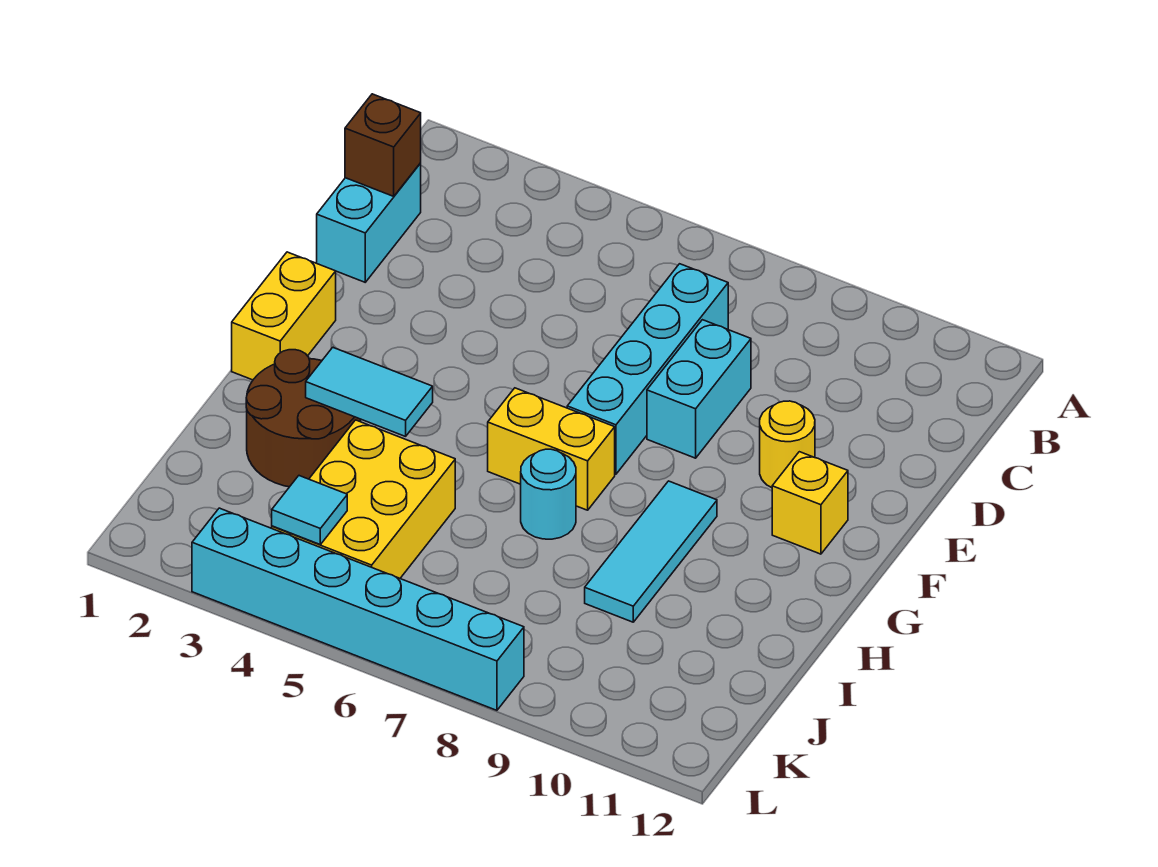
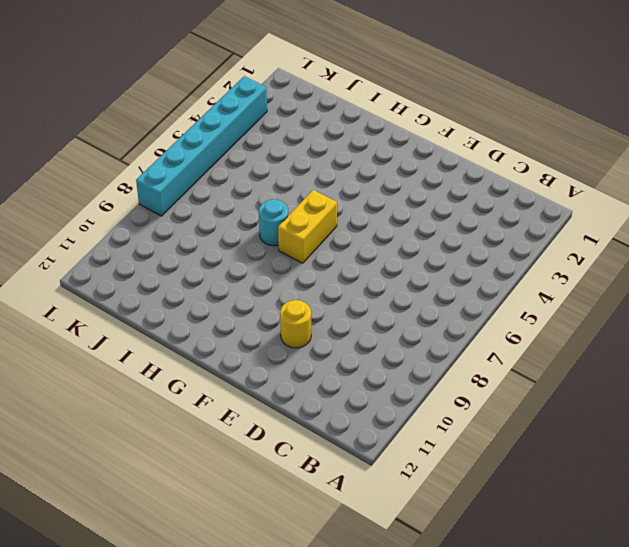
none -> cyan 1x2 brick [317,163,421,282]
none -> cyan 1x4 brick [567,264,728,474]
none -> cyan 1x2 brick [647,320,751,458]

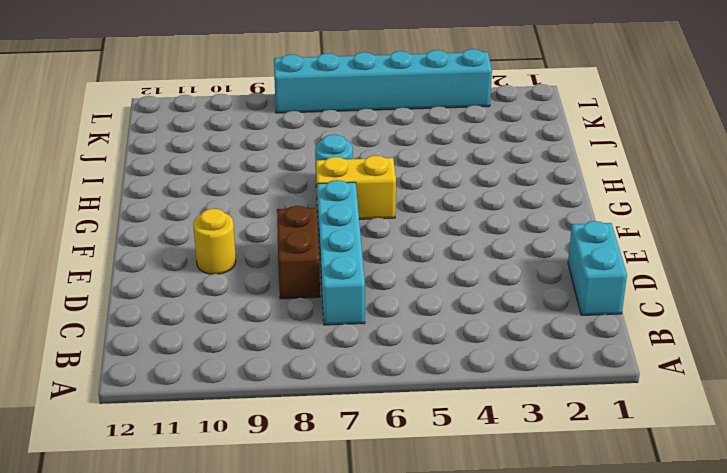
brown 1x2 brick [277,206,320,299] -> cyan 1x2 brick [647,320,751,458]
none -> yellow 1x2 brick [232,252,336,380]
none -> yellow 1x1 brick [772,452,848,554]
none -> cyan 1x3 tile [585,481,717,622]

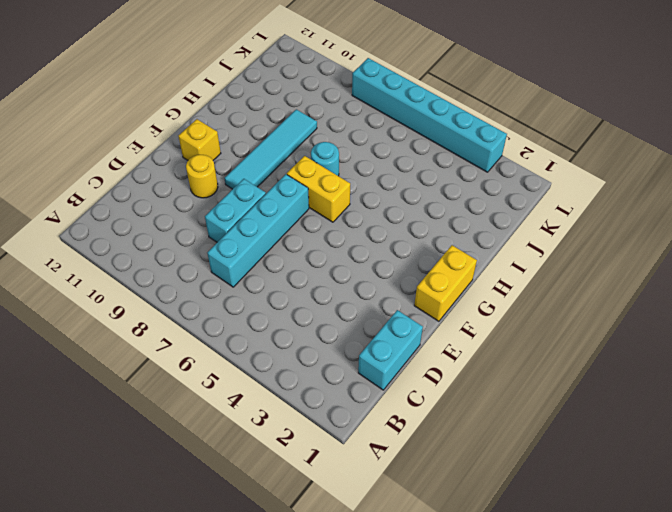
cyan 1x4 tile [224,109,317,189] -> cyan 1x3 tile [585,481,717,622]
none -> brown 2x2 round brick [246,350,361,487]
none -> yellow 2x3 brick [272,420,455,578]
none -> brown 1x1 brick [345,94,421,196]

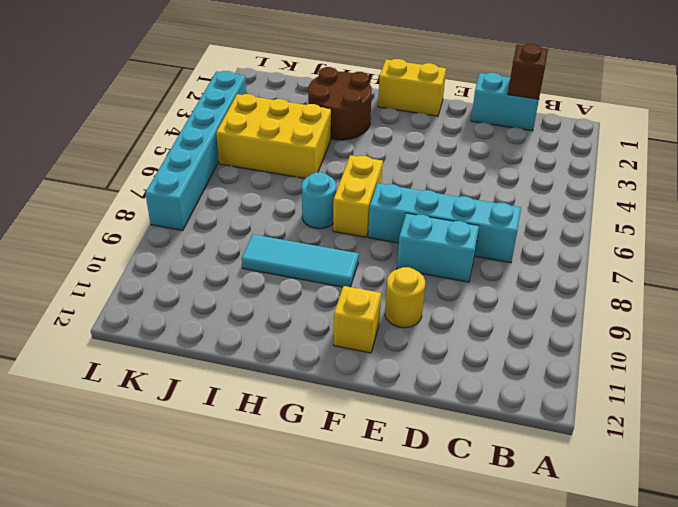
none -> cyan 1x2 tile [306,347,433,437]
none -> cyan 1x1 tile [272,476,347,544]

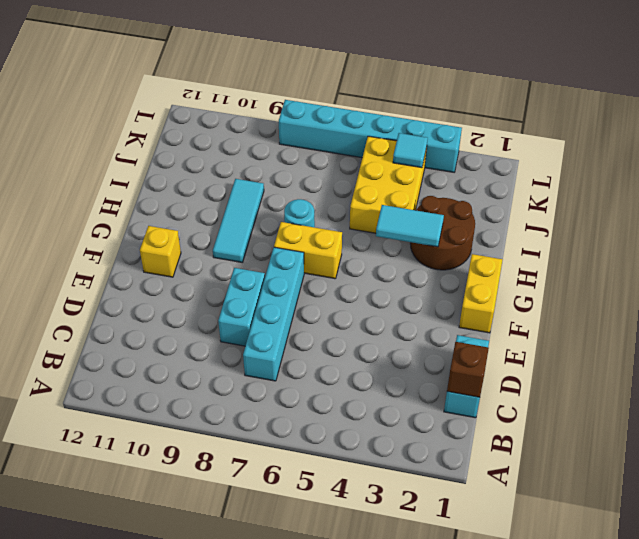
none -> yellow 1x1 round brick [760,401,815,488]

